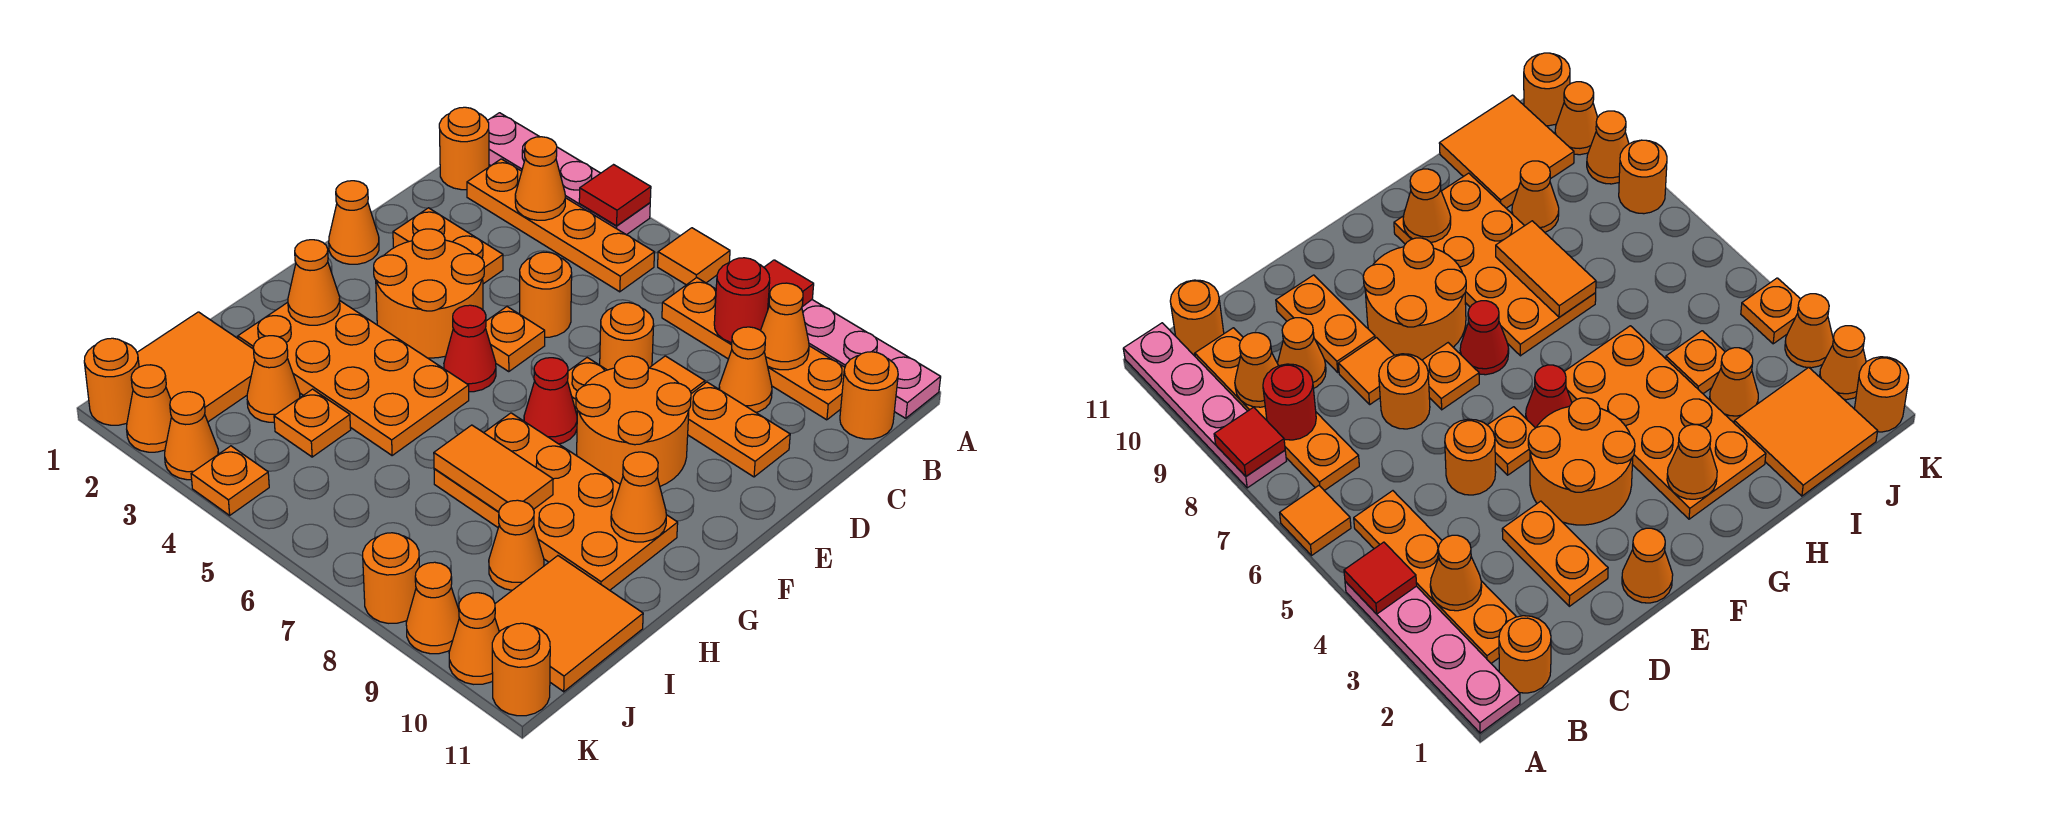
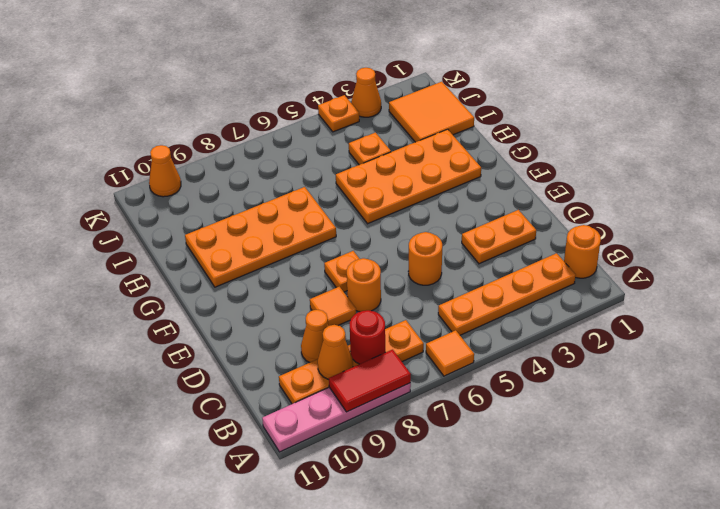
red 1x2 tile [329,350,411,412] -> red 1x1 tile [764,260,814,308]
none -> pink 1x4 plate [487,113,650,235]
none -> orange 1x1 round brick [840,352,898,439]
none -> orange 1x2 plate [688,382,790,477]
none -> orange 1x1 cone [329,181,379,264]

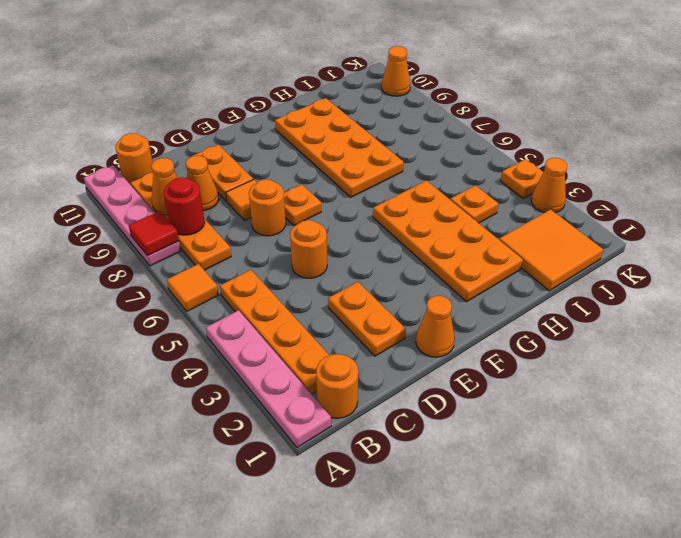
none -> orange 2x2 round brick [374,229,484,358]
none -> orange 1x1 plate [486,307,545,372]
none -> orange 2x2 round brick [576,356,691,486]
none -> red 1x1 cone [444,305,496,392]

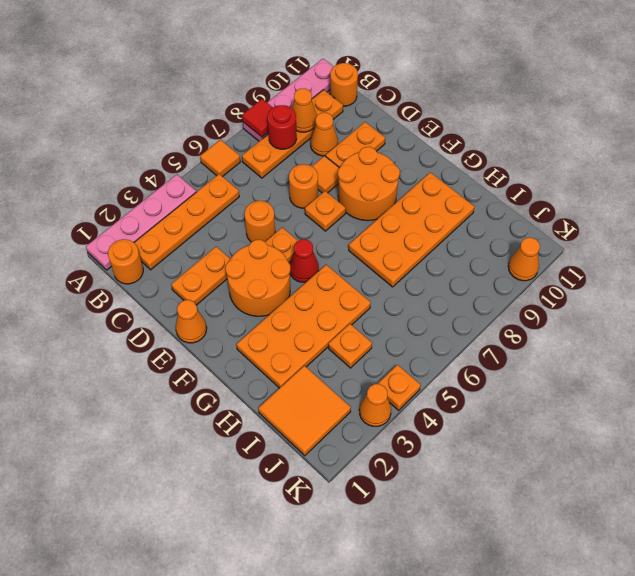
none -> red 1x1 cone [524,358,577,444]
none -> orange 1x1 cone [247,336,300,422]
none -> orange 1x1 cone [489,500,544,590]
none -> orange 2x2 tile [495,556,643,692]

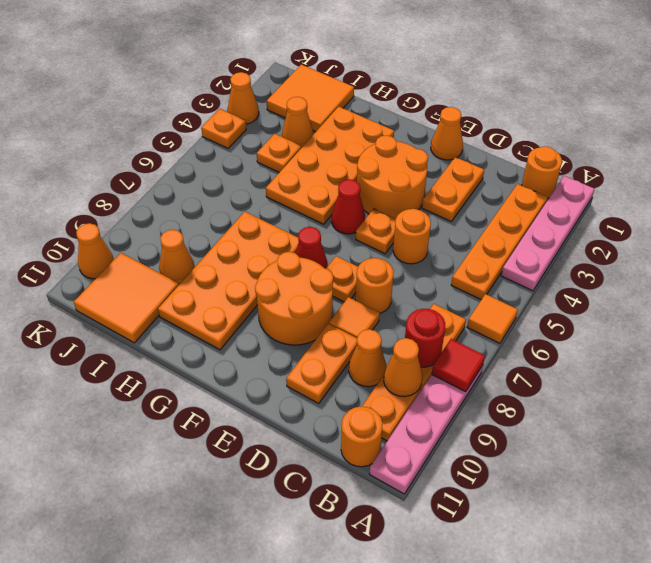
none -> orange 1x1 round brick [84,338,139,425]
none -> orange 1x1 cone [127,365,171,452]
none -> orange 1x1 round brick [363,533,419,623]
none -> orange 1x1 cone [406,562,459,654]

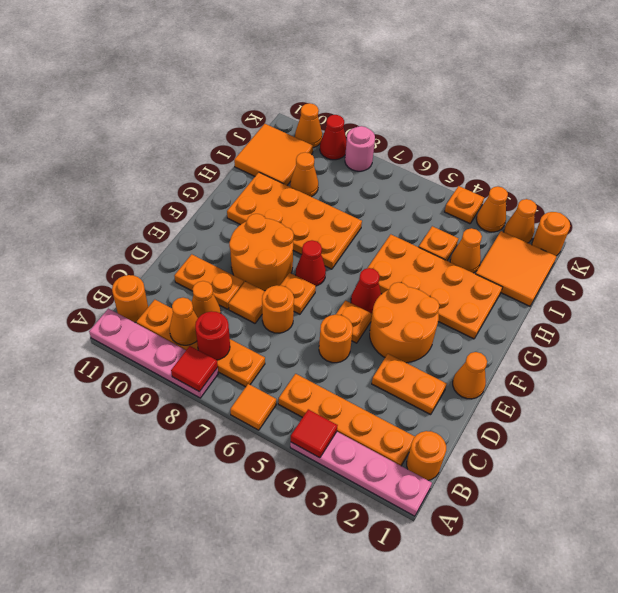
pink 1x1 round brick [345,126,375,171] -> orange 1x1 round brick [363,533,419,623]
red 1x1 cone [320,115,347,160] -> orange 1x1 cone [406,562,459,654]
none -> orange 1x1 round brick [492,623,550,716]
none -> orange 1x1 cone [515,137,565,220]
none -> orange 1x1 cone [288,240,340,325]
none -> orange 1x1 cone [611,452,666,542]

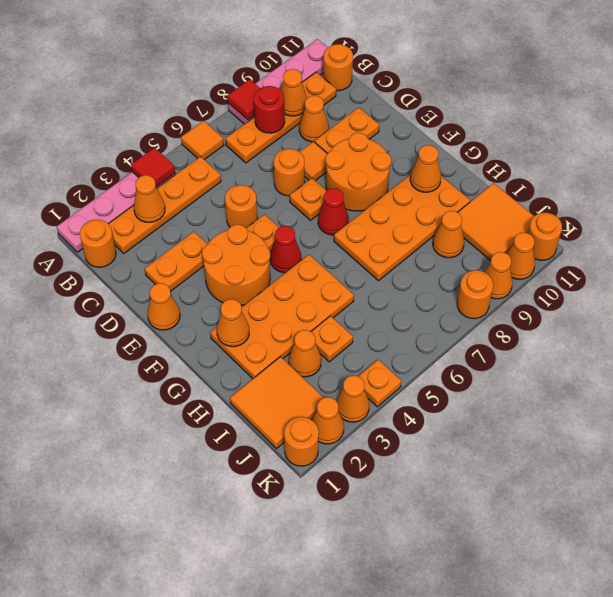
none -> orange 1x2 tile [434,425,553,512]

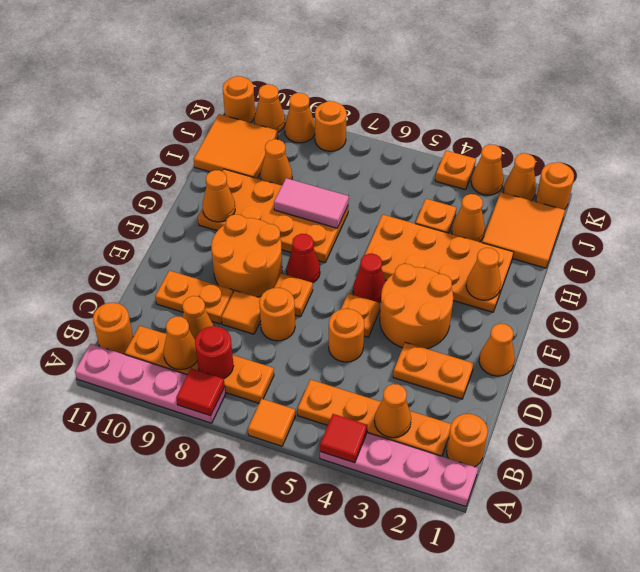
pink 1x2 tile [274,178,349,228] -> orange 1x2 tile [434,425,553,512]

